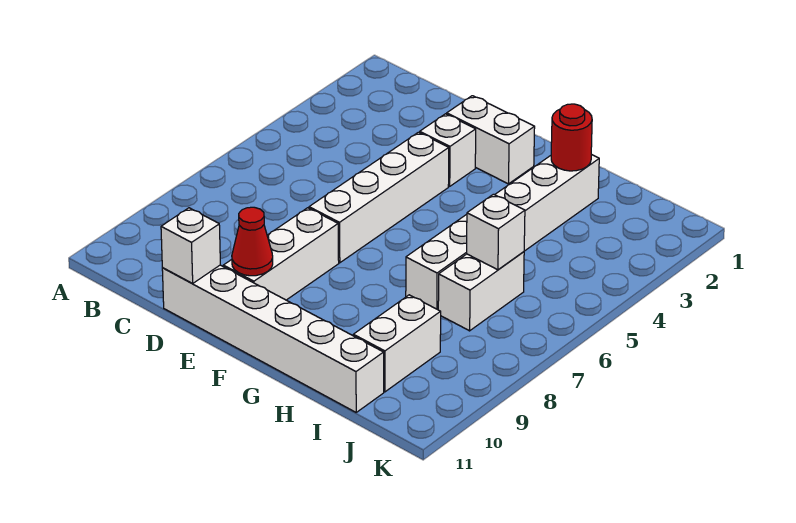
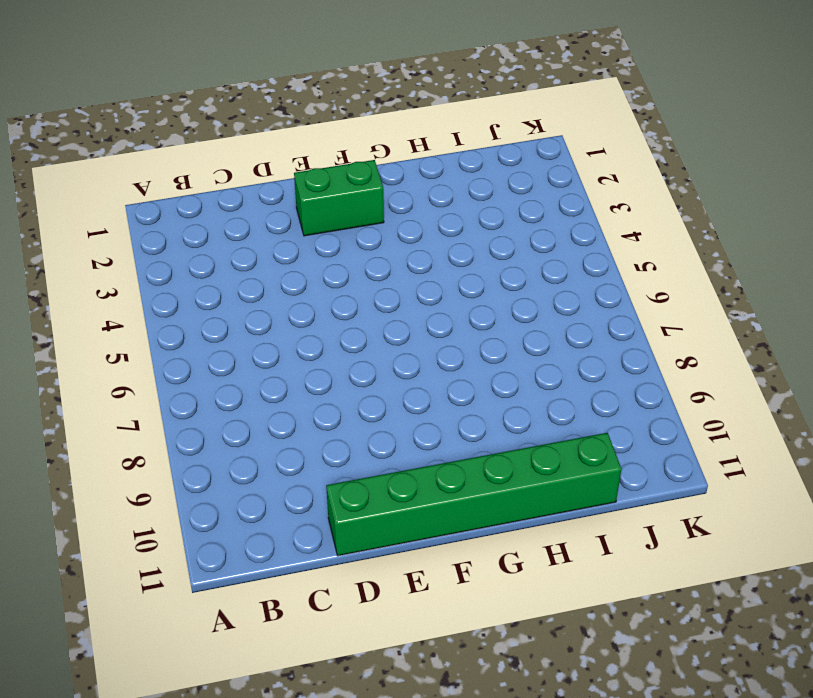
green 1x6 brick [326,433,621,556] -> white 1x6 brick [162,265,384,412]
green 1x2 brick [294,160,384,236] -> white 1x2 brick [447,96,535,184]
none -> white 1x1 brick [420,114,476,186]
none -> white 1x4 brick [309,132,449,263]
none -> white 1x3 brick [223,208,339,300]

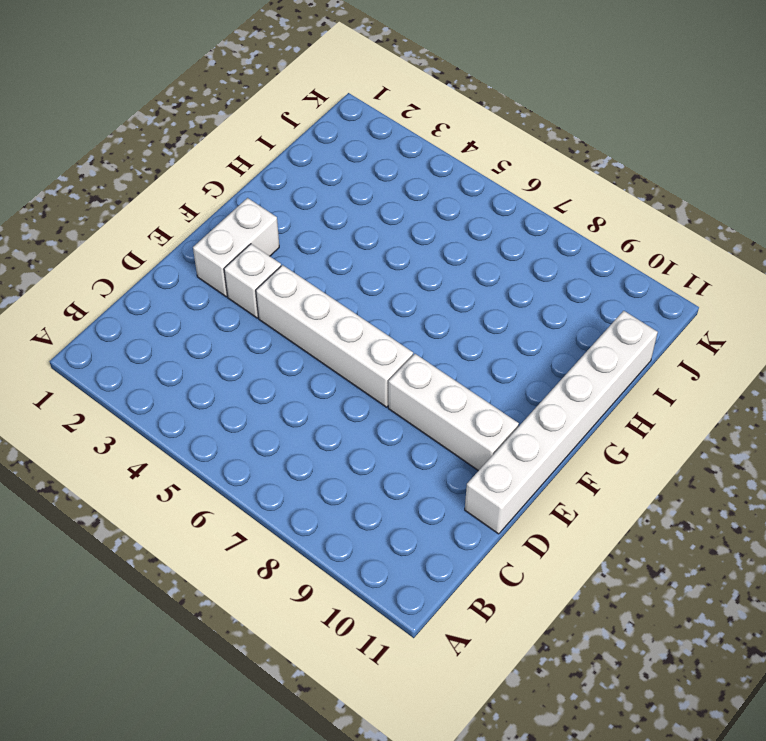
none -> white 1x6 brick [406,154,599,310]
none -> white 1x2 brick [438,252,524,331]
none -> white 1x2 brick [353,295,441,392]

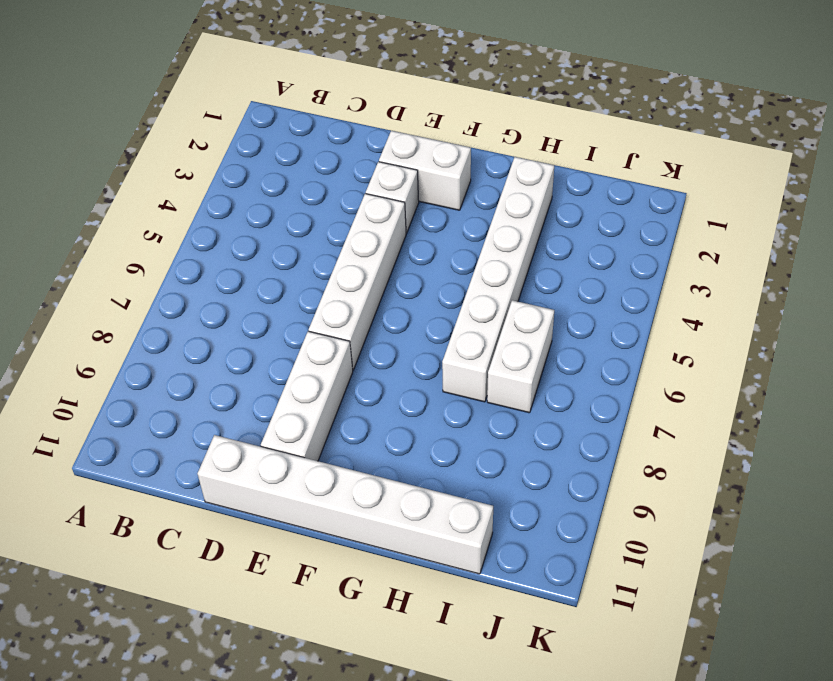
none -> white 1x2 brick [353,295,441,392]
none -> white 1x1 brick [161,208,220,284]
none -> red 1x1 cone [232,207,273,276]

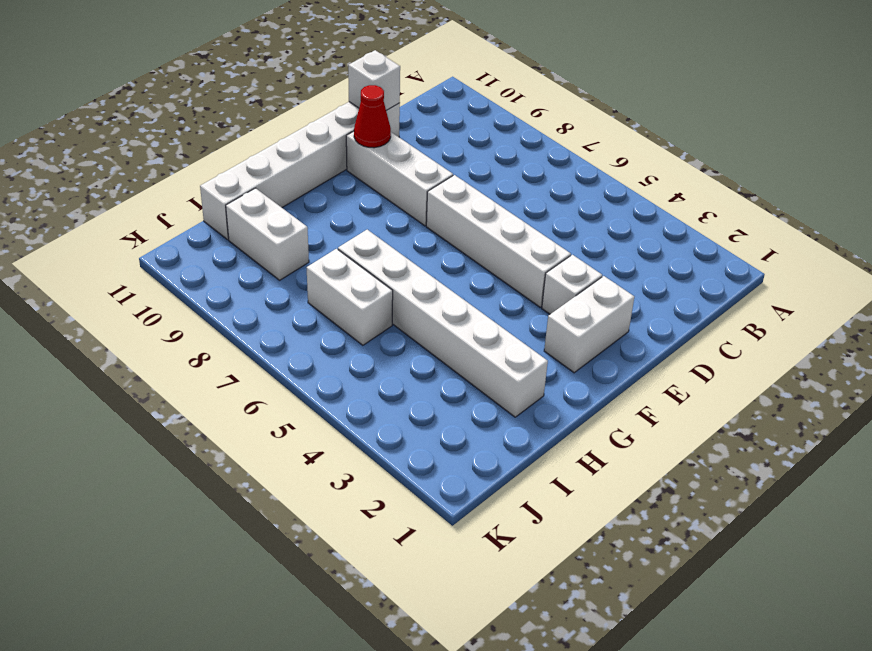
none -> red 1x1 round brick [551,104,592,171]
none -> white 1x1 brick [467,194,525,270]

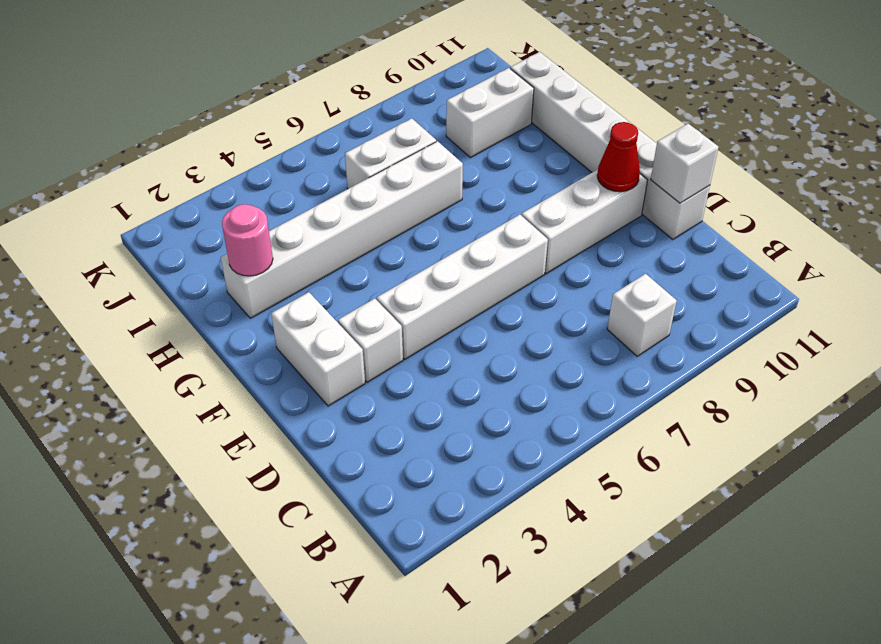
white 1x1 brick [607,274,677,356] -> white 1x1 brick moved to [467,194,525,270]
pink 1x1 round brick [222,204,273,276] -> red 1x1 round brick [551,104,592,171]

